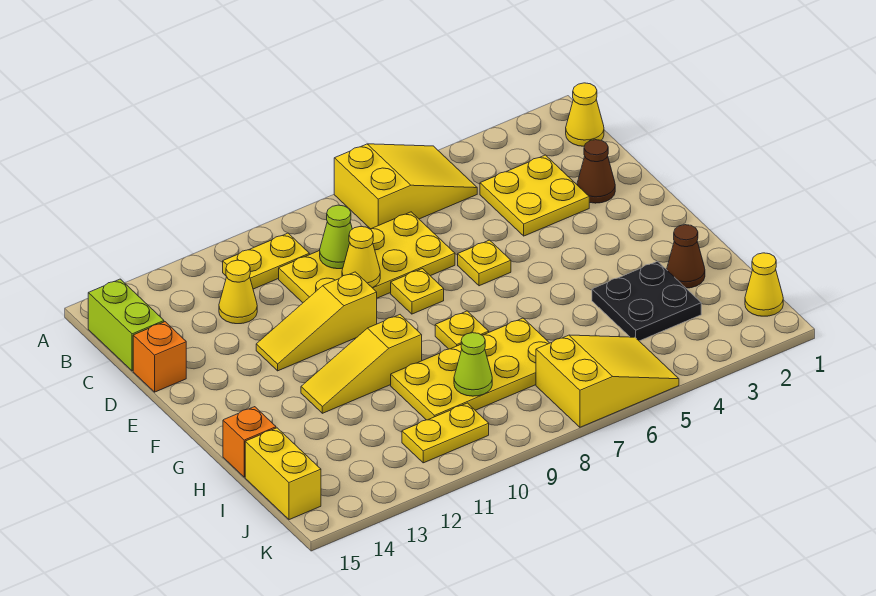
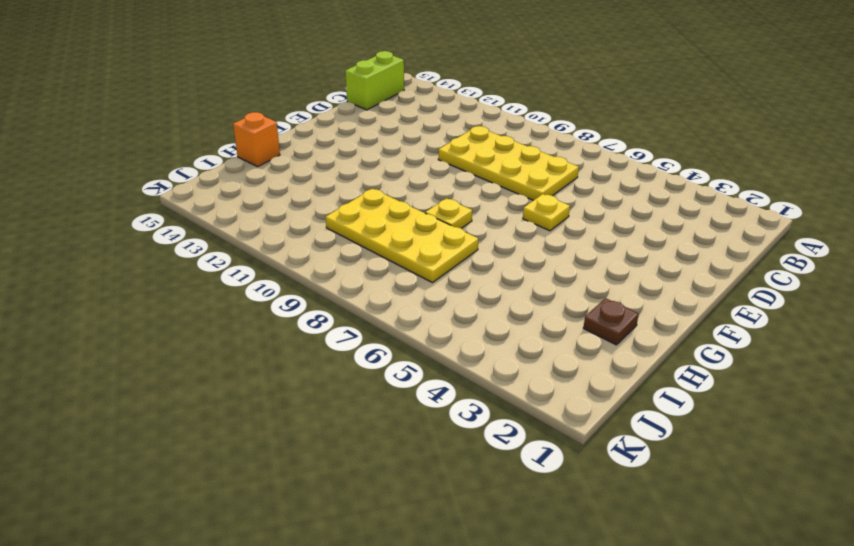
brown 1x1 plate [583,298,639,345] -> brown 1x1 cone [667,225,705,288]
none -> yellow 2x3 slope [334,144,477,229]
none -> yellow 1x1 cone [566,83,604,146]
none -> yellow 1x2 plate [223,233,309,289]

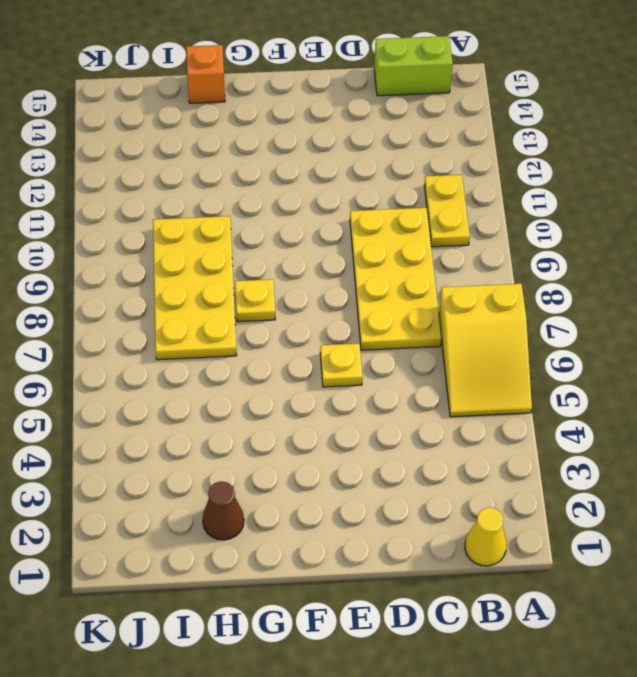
none -> yellow 2x2 plate [480,155,589,236]
none -> yellow 1x1 cone [219,260,257,324]
none -> brown 1x1 cone [577,140,615,203]

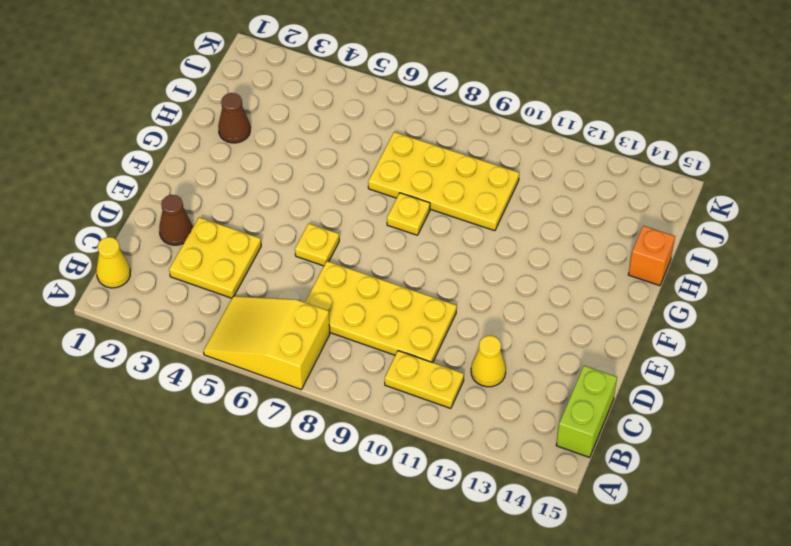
none -> orange 1x1 brick [133,322,186,392]
none -> yellow 1x1 plate [391,269,444,314]
none -> yellow 1x3 slope [256,272,377,371]

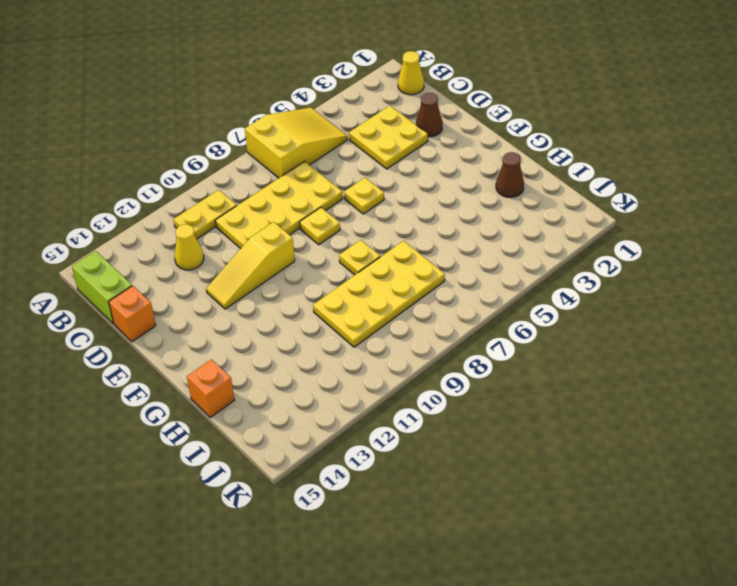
none -> yellow 1x3 slope [301,315,422,413]
none -> black 2x2 plate [592,261,701,341]
none -> yellow 1x2 brick [245,428,321,520]

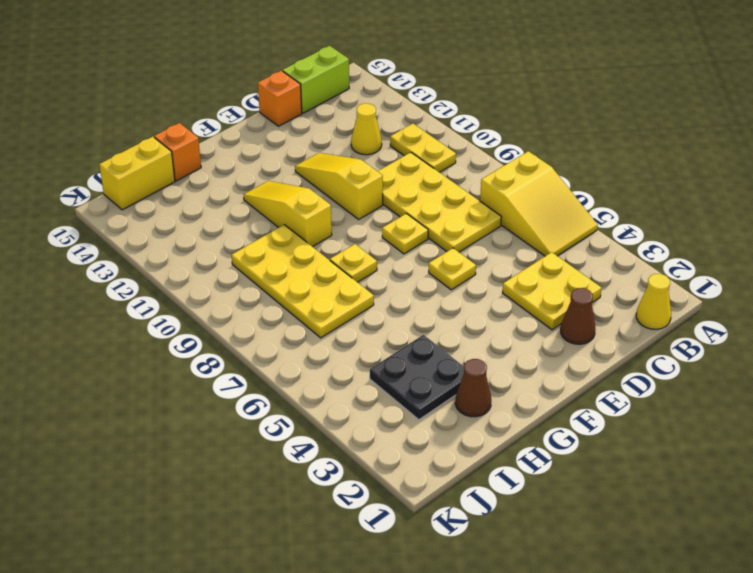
none -> yellow 1x1 cone [745,253,783,316]
none -> yellow 2x3 slope [536,335,679,427]
none -> yellow 1x2 plate [402,403,489,463]

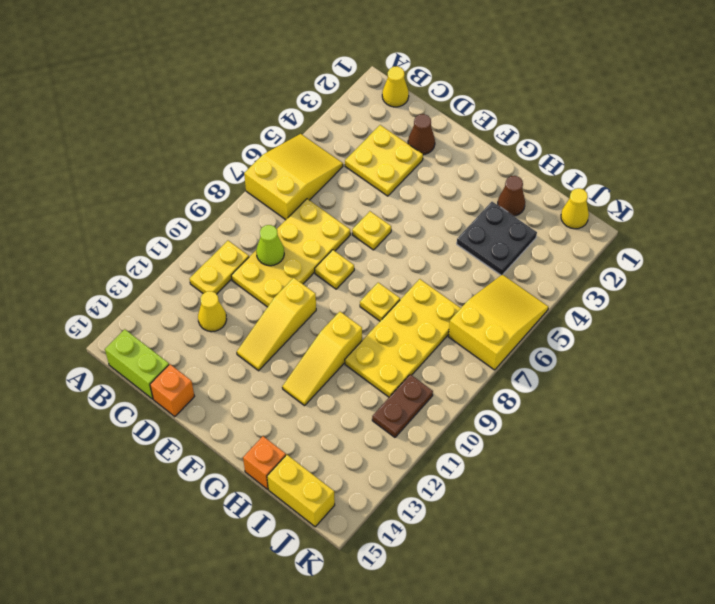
brown 1x2 plate [372,374,433,437] -> yellow 1x2 plate [402,403,489,463]
none -> yellow 1x1 cone [342,227,380,288]
none -> lime 1x1 cone [454,333,492,396]

